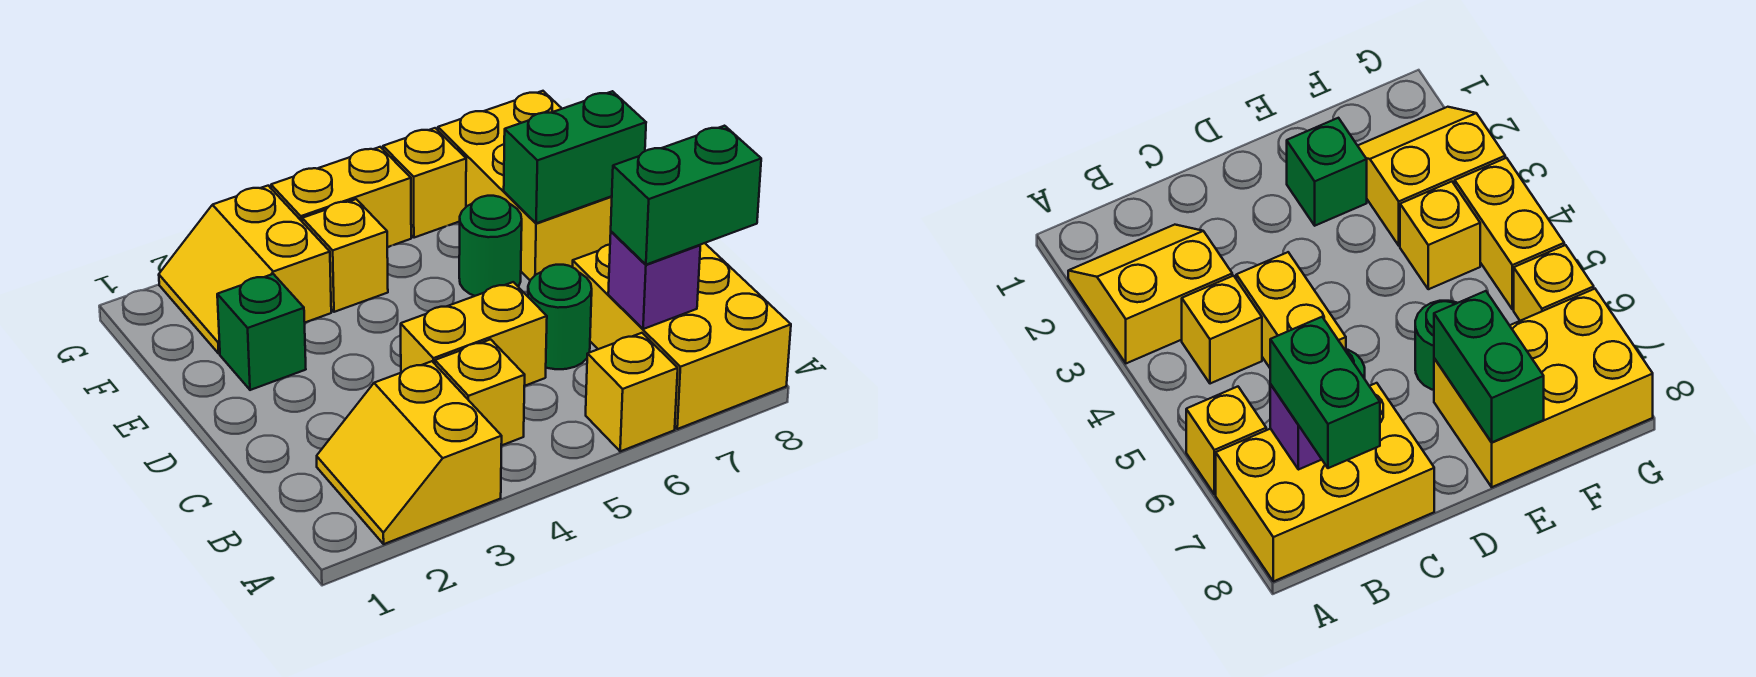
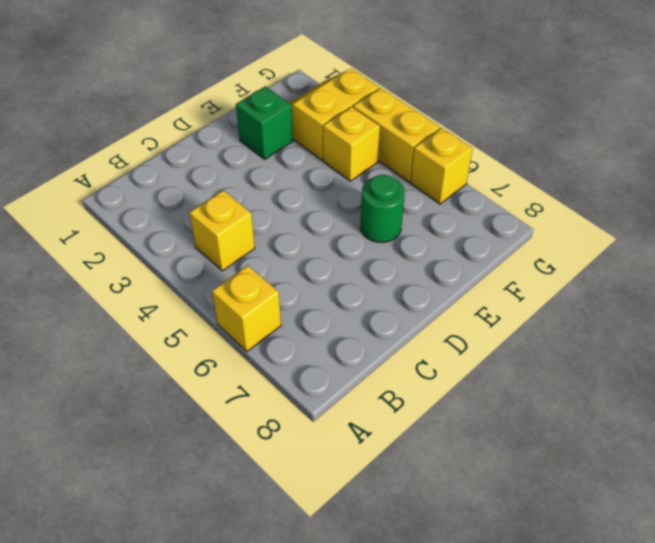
none -> yellow 2x2 slope [317,361,502,544]
none -> yellow 2x3 brick [573,243,791,429]
none -> yellow 1x2 brick [401,282,547,386]

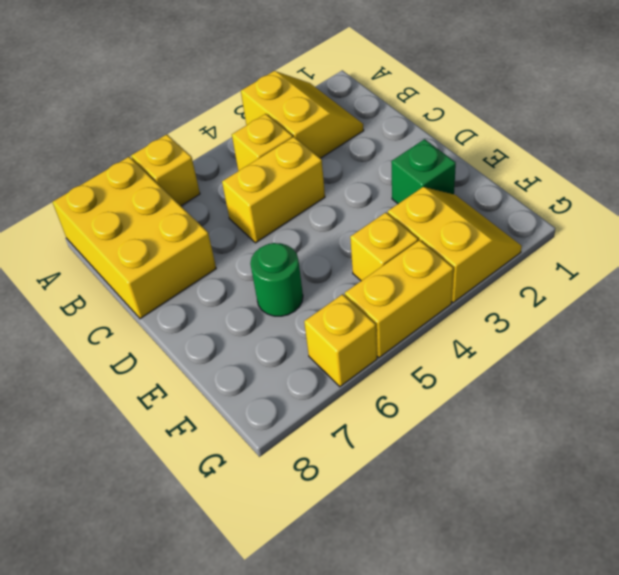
none -> green 1x1 round brick [528,265,592,369]
none -> yellow 2x3 brick [438,91,612,280]
none -> purple 1x1 brick [608,232,700,329]

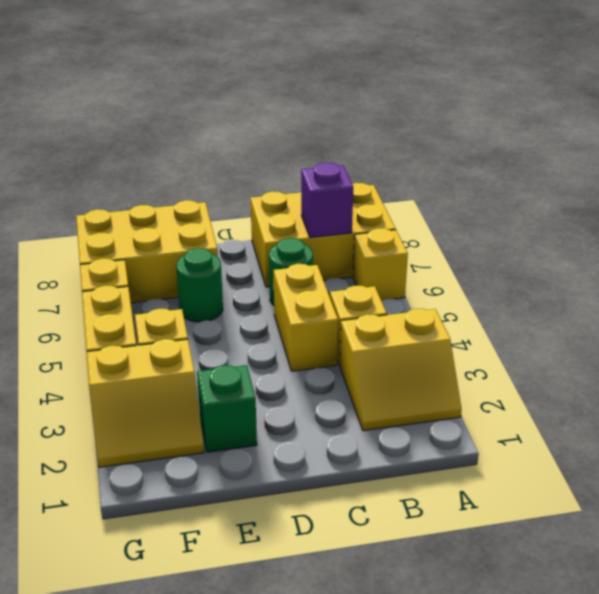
none -> green 1x2 brick [504,91,646,223]
none -> green 1x2 brick [611,126,761,265]

